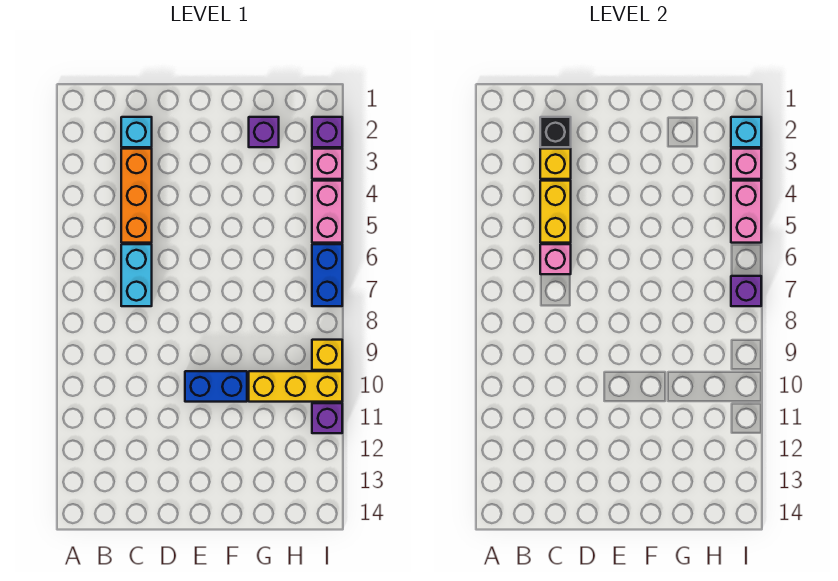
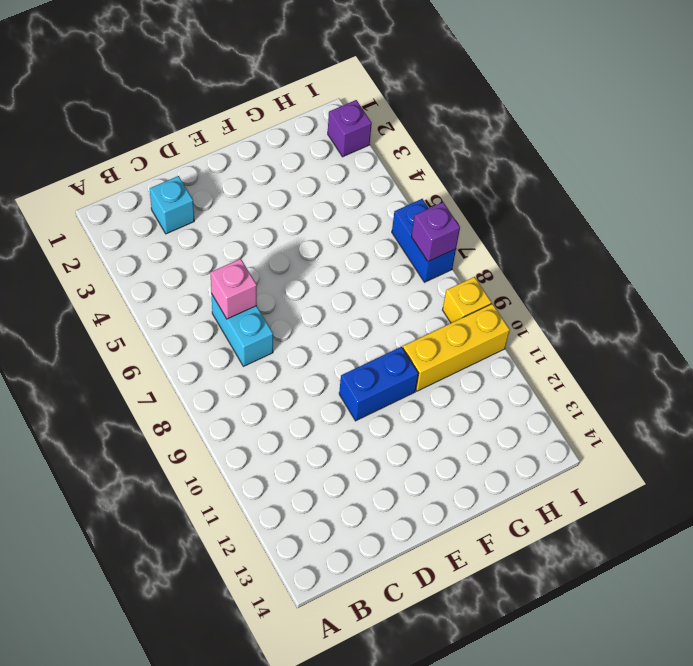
none -> orange 1x3 brick [121,149,152,243]
none -> purple 1x1 brick [249,117,279,147]
none -> pink 1x1 brick [312,149,342,179]

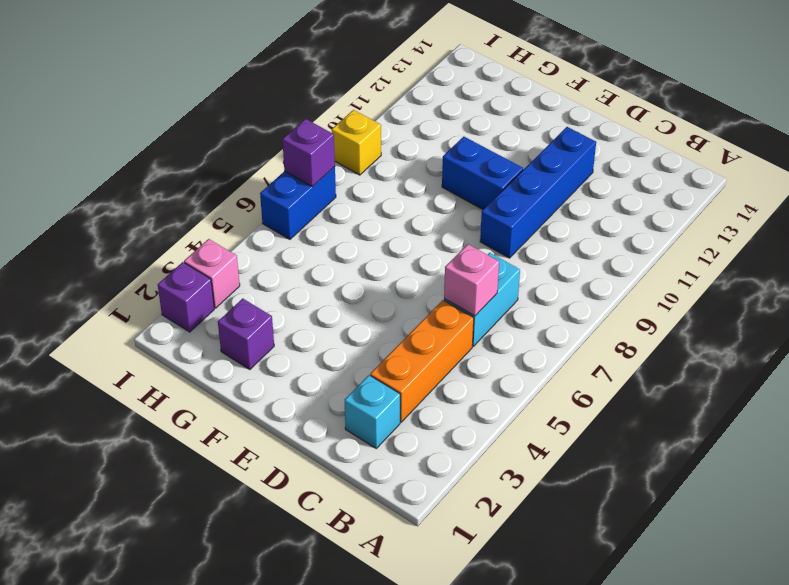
blue 1x4 brick [480,127,596,258] -> none
none -> yellow 1x3 brick [249,371,342,402]
none -> pink 1x2 brick [312,181,342,243]
none -> purple 1x1 brick [312,403,342,433]

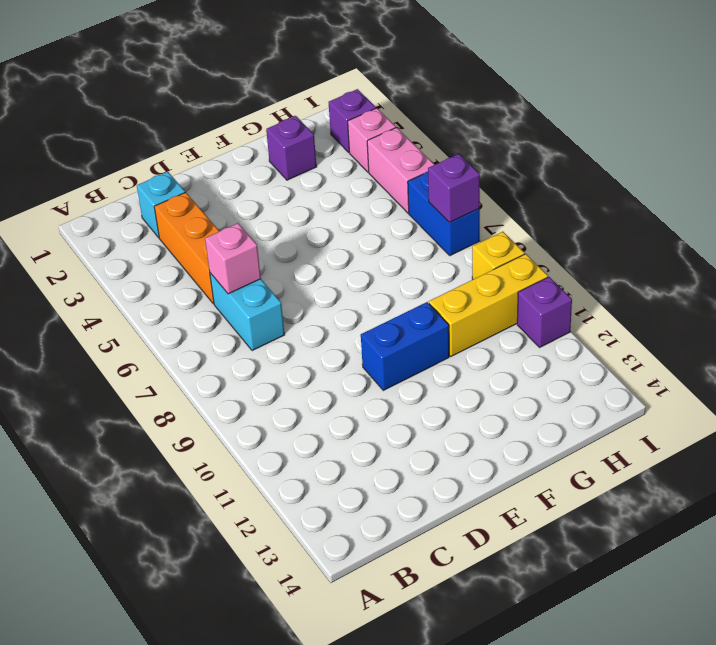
none -> black 1x1 brick [540,117,571,147]
none -> yellow 1x1 brick [540,149,571,179]
none -> yellow 1x2 brick [540,181,571,243]

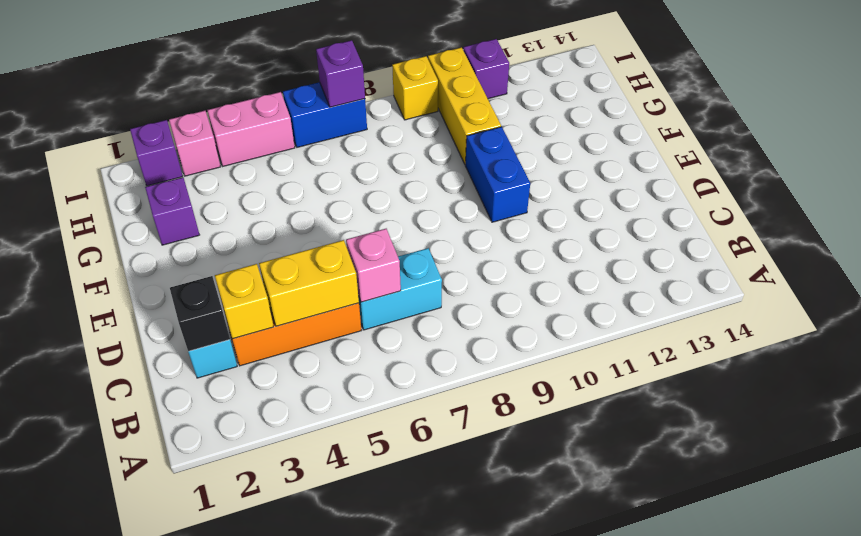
none -> cyan 1x1 brick [731,117,761,147]
none -> pink 1x1 brick [731,149,761,179]
none -> pink 1x2 brick [731,181,761,243]

